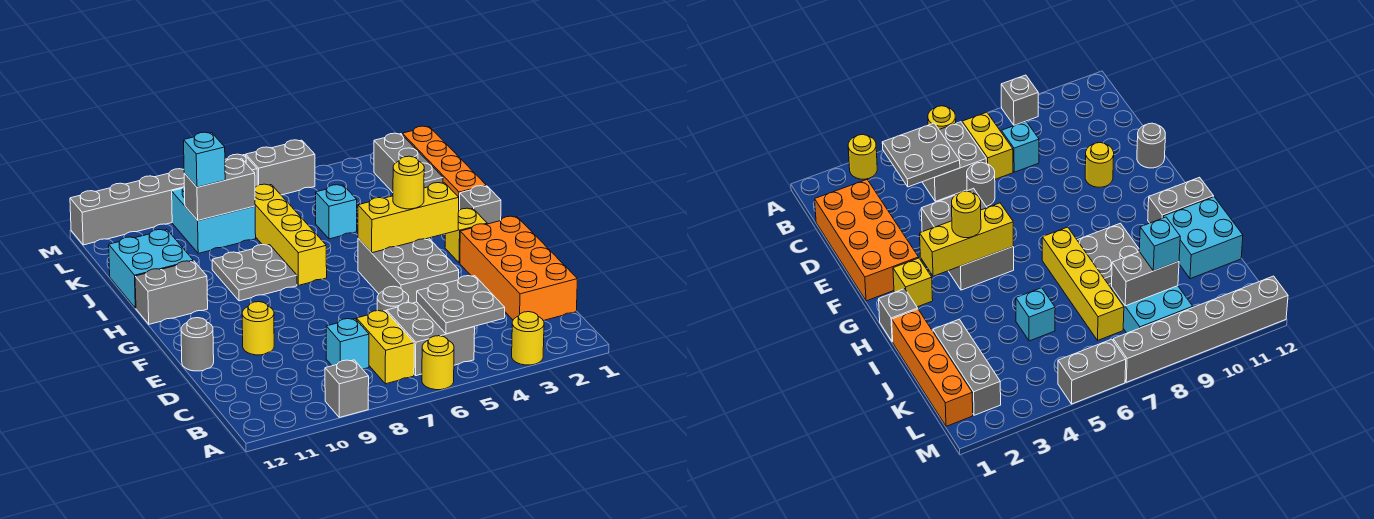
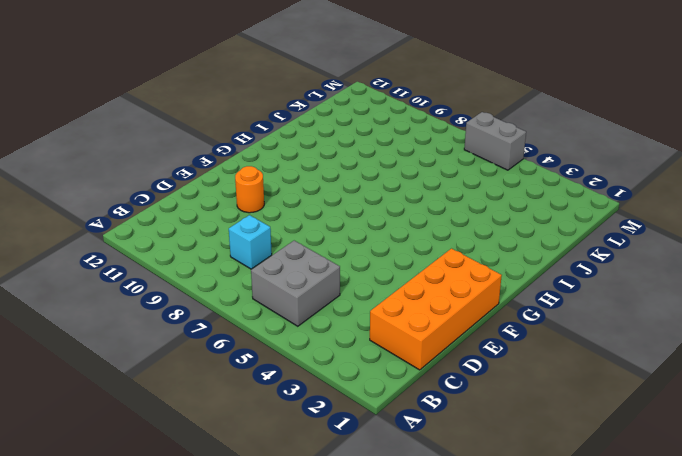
orange 1x1 round brick [235,166,264,213] -> yellow 1x1 round brick [242,302,274,355]
none -> yellow 1x1 round brick [512,312,544,365]
none -> yellow 1x1 round brick [422,336,454,390]
none -> grey 1x1 brick [325,360,369,417]

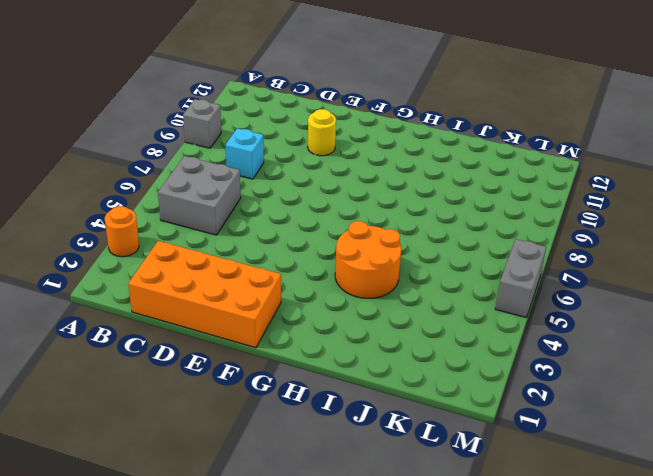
orange 1x1 round brick [105,206,139,257] -> yellow 1x1 round brick [512,312,544,365]
orange 2x2 round brick [335,221,401,298] -> none
none -> yellow 1x1 round brick [422,336,454,390]
none -> yellow 1x2 brick [357,311,414,384]
none -> grey 1x1 round brick [377,286,409,312]

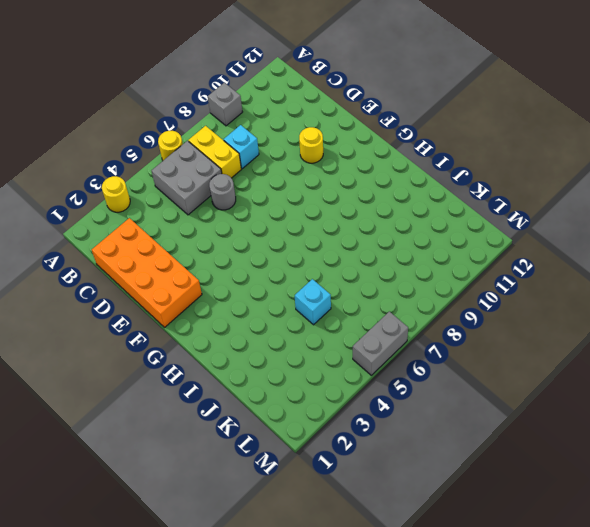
none -> grey 2x3 brick [358,238,459,303]
none -> grey 1x1 round brick [181,318,214,371]
none -> yellow 1x1 brick [445,208,487,263]

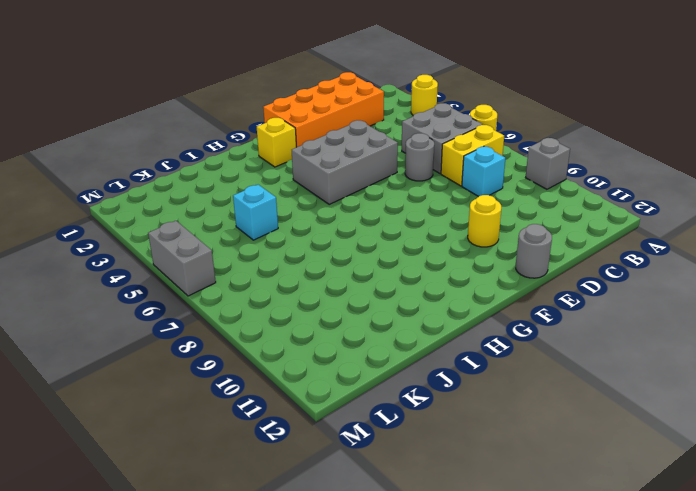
none -> grey 1x1 brick [460,186,501,224]
none -> yellow 1x4 brick [255,184,327,285]
none -> grey 2x2 plate [212,245,297,301]

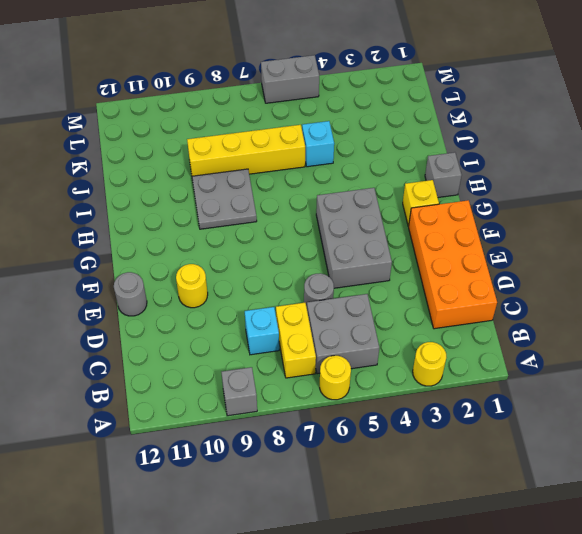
yellow 1x4 brick [187,125,305,176] -> yellow 1x4 brick turned to [255,184,327,285]
none -> grey 1x2 brick [135,261,208,324]
none -> orange 1x4 brick [402,126,486,210]
none -> cyan 2x2 brick [109,230,193,308]

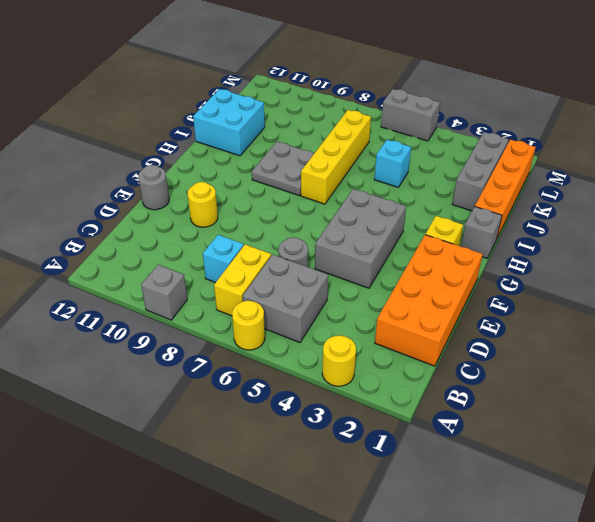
none -> grey 1x2 brick [135,261,208,324]
none -> cyan 2x2 brick [172,187,256,253]
none -> grey 1x6 brick [70,154,257,245]

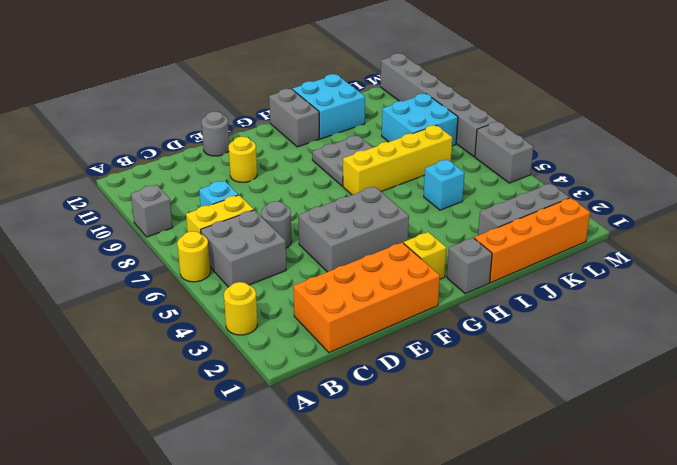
none -> grey 2x2 plate [417,276,505,334]
none -> yellow 1x3 brick [358,183,459,253]
none -> grey 1x2 brick [184,159,255,220]

